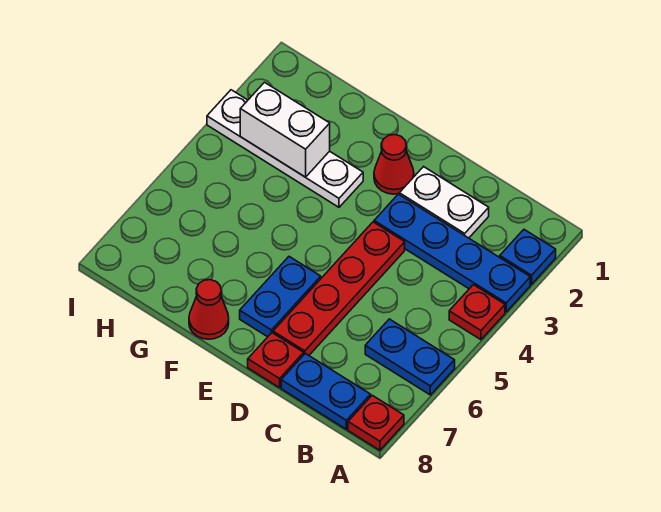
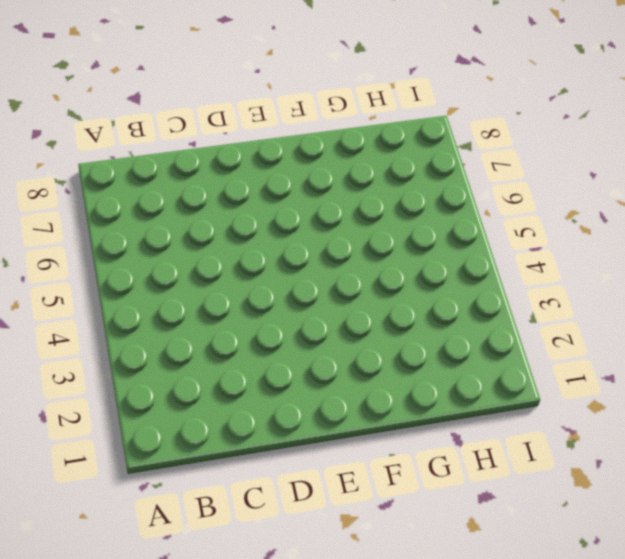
none -> blue 1x1 plate [500,230,556,284]
none -> blue 1x4 plate [374,194,530,312]
none -> red 1x1 plate [449,285,505,340]

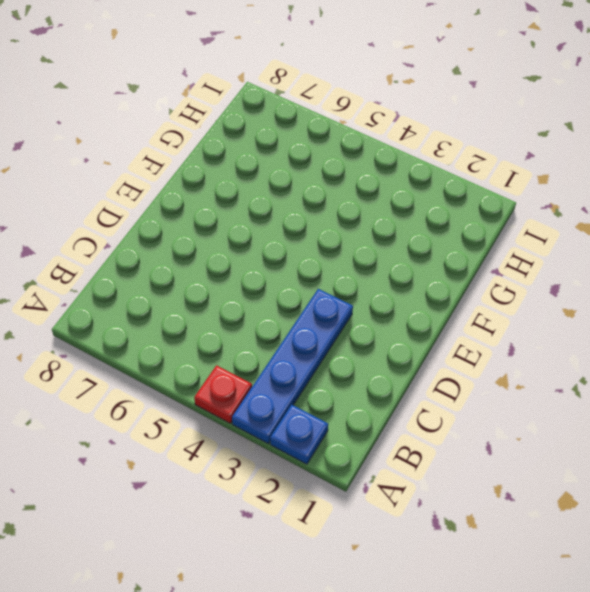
none -> blue 1x2 plate [365,319,455,395]
none -> red 1x1 plate [348,395,404,450]
none -> blue 1x2 plate [281,353,371,429]

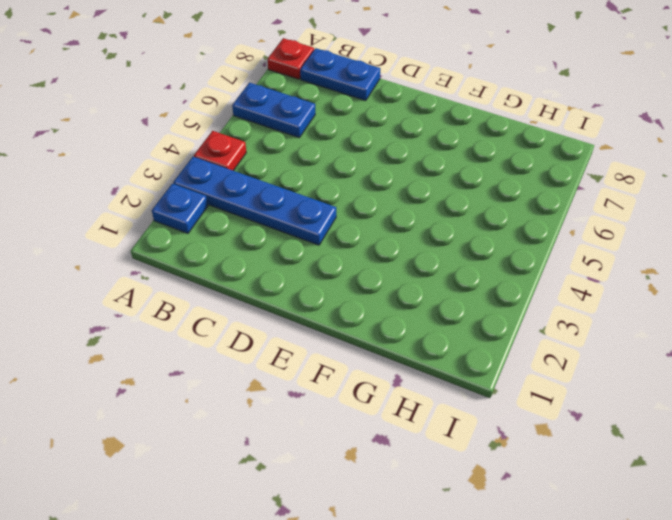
none -> white 1x2 plate [399,167,489,238]
none -> red 1x4 plate [273,222,405,355]
none -> red 1x1 plate [248,333,304,388]

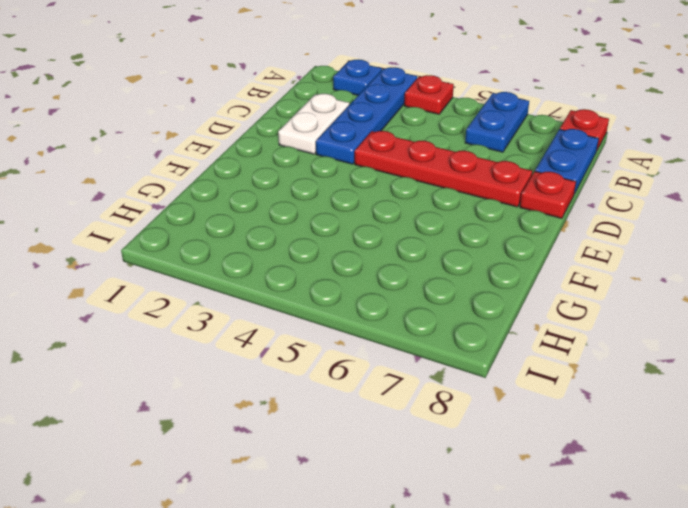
none -> red 1x1 cone [374,135,414,194]
none -> blue 1x2 plate [240,257,321,337]
none -> white 1x4 plate [207,90,363,207]

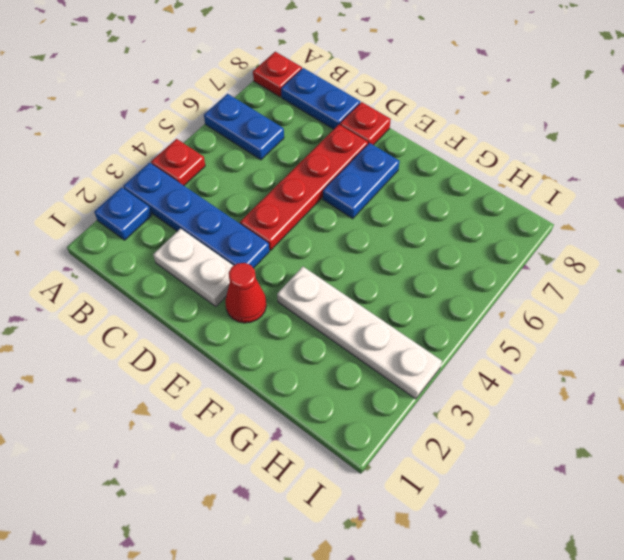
none -> red 1x1 cone [189,280,229,339]
none -> white 1x2 brick [240,82,330,177]

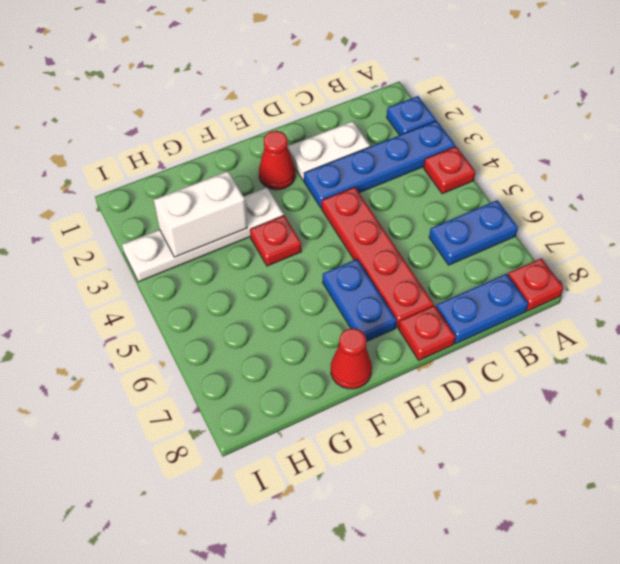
red 1x1 plate [250,216,302,266] -> none

